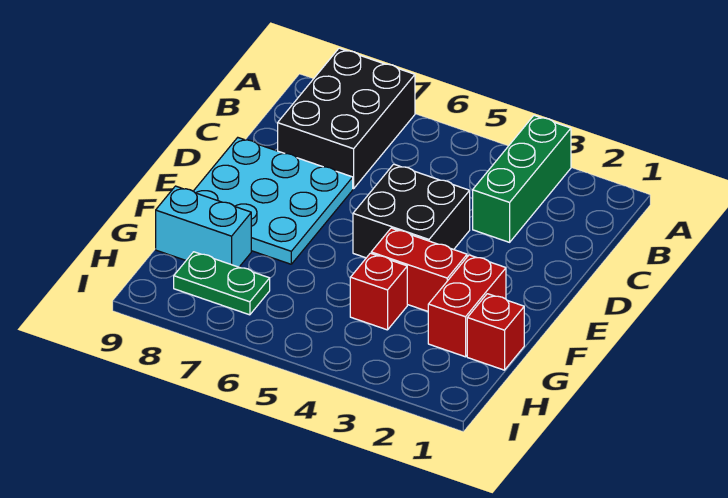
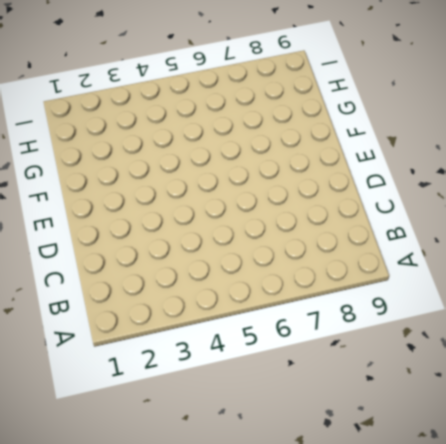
none -> green 1x3 brick [473,116,571,242]
none -> black 2x3 brick [278,48,415,189]

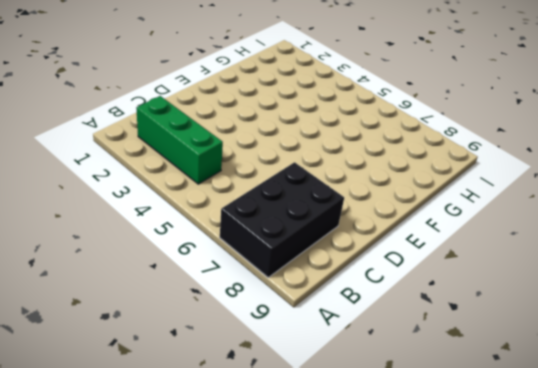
green 1x3 brick [136,96,223,184] -> green 1x3 brick turned to [473,116,571,242]
none -> black 2x2 brick [353,164,470,258]
none -> cyan 3x3 plate [194,138,353,264]

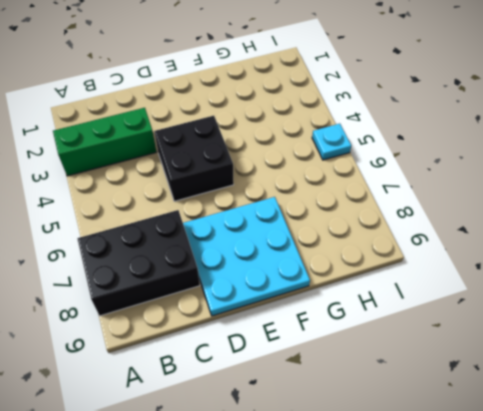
cyan 1x1 plate [312,124,351,160] -> none
none -> red 1x2 brick [428,255,506,357]
none -> red 1x2 brick [371,228,467,311]

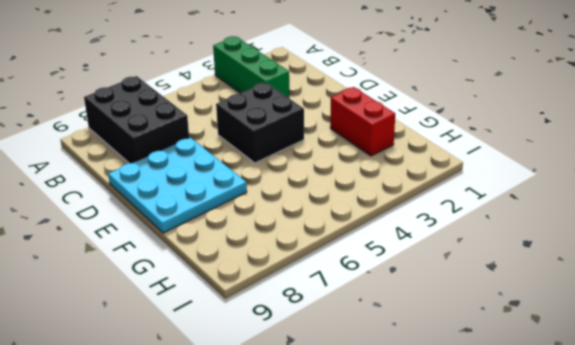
none -> red 1x2 brick [371,228,467,311]
none -> red 1x1 brick [467,294,524,370]

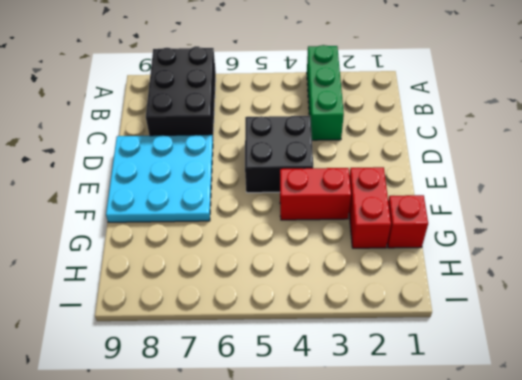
none -> red 1x1 brick [350,253,407,330]
none -> cyan 1x2 brick [156,186,251,267]

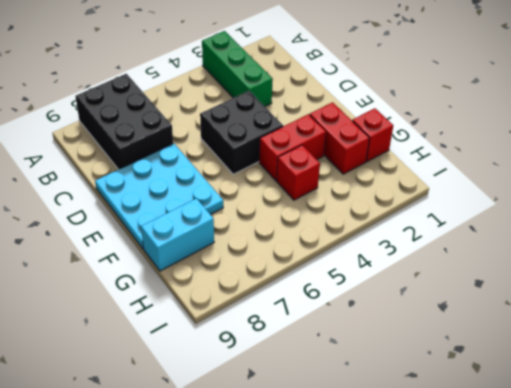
none -> green 1x2 plate [174,252,270,315]

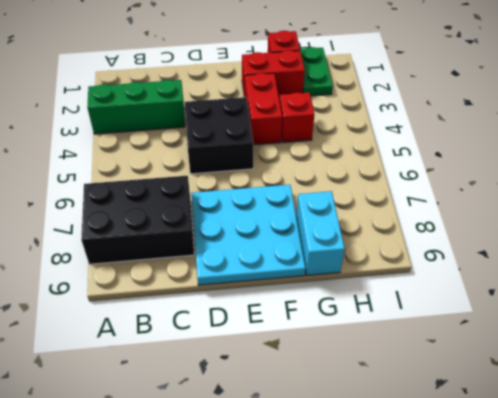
green 1x2 plate [300,47,333,96] -> green 1x2 plate moved to [174,252,270,315]

